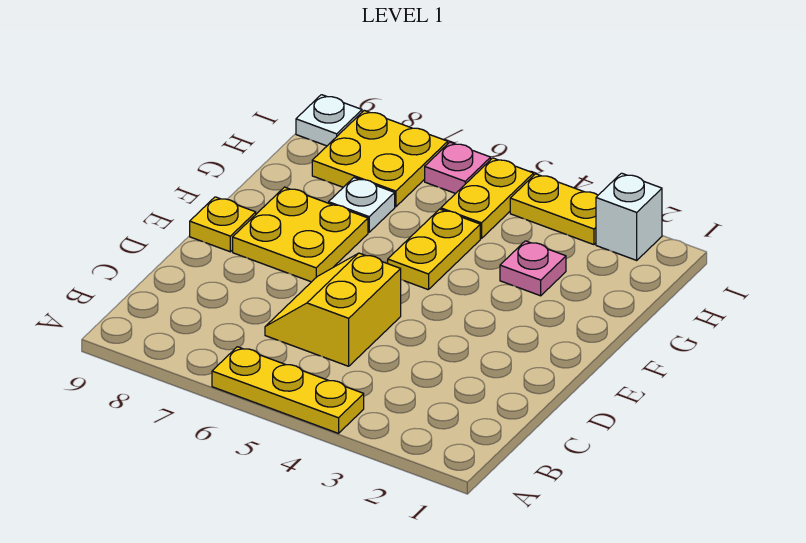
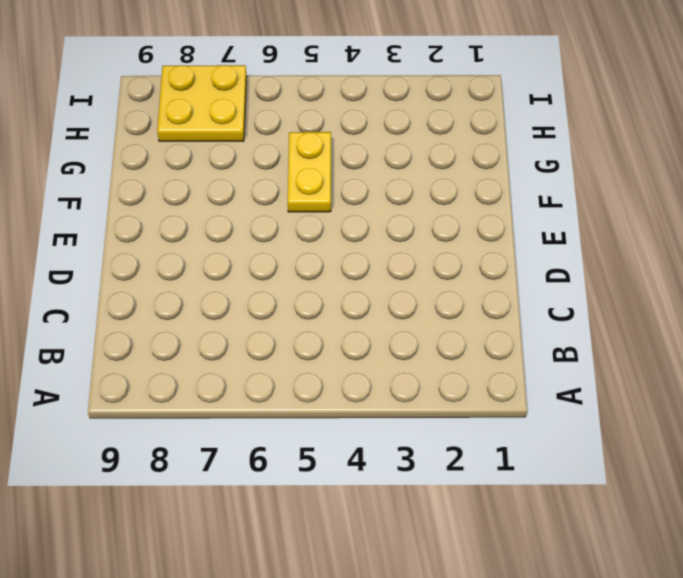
none -> yellow 1x3 plate [212,347,364,433]
none -> yellow 2x2 slope [265,253,401,366]
none -> yellow 2x2 plate [233,187,368,282]

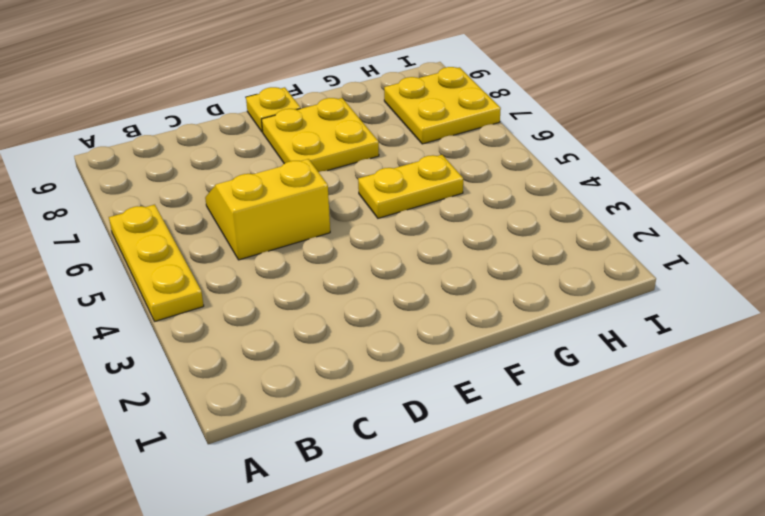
none -> pink 1x1 plate [500,241,566,296]
none -> white 1x1 plate [329,178,395,232]
none -> yellow 1x2 plate [441,158,534,238]

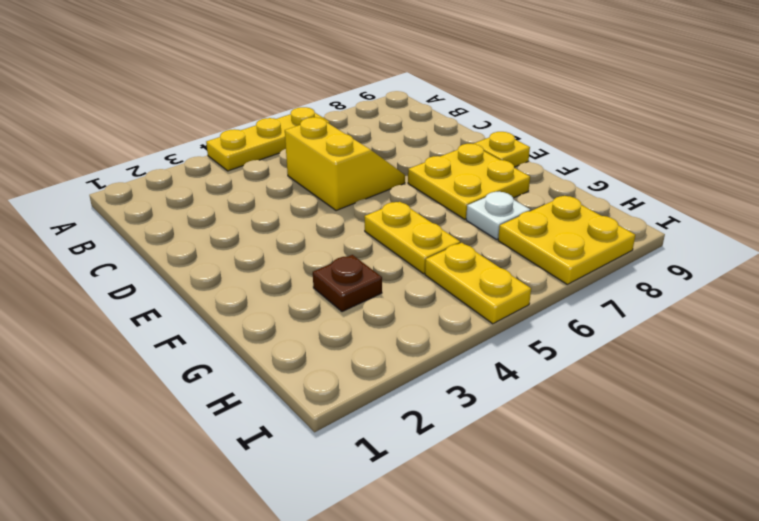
brown 1x1 plate [313,255,382,312] -> pink 1x1 plate [500,241,566,296]
none -> white 1x1 brick [596,173,662,260]
none -> yellow 1x2 plate [510,174,598,245]
none -> pink 1x1 plate [425,142,491,194]

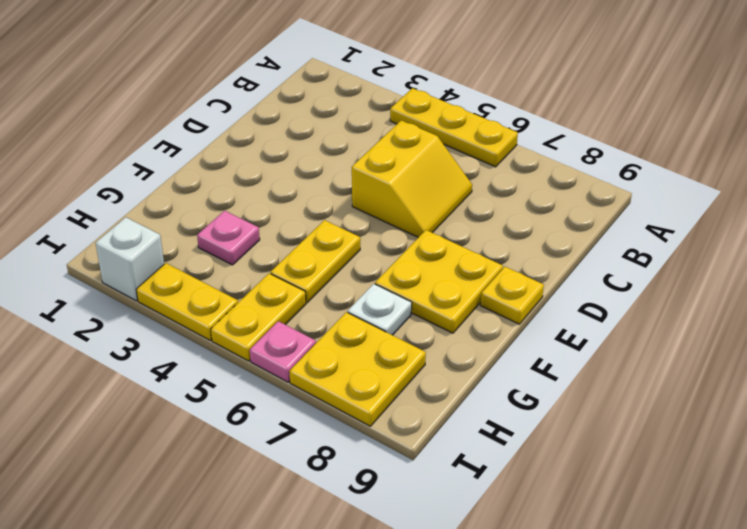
none -> white 1x1 plate [296,95,362,146]

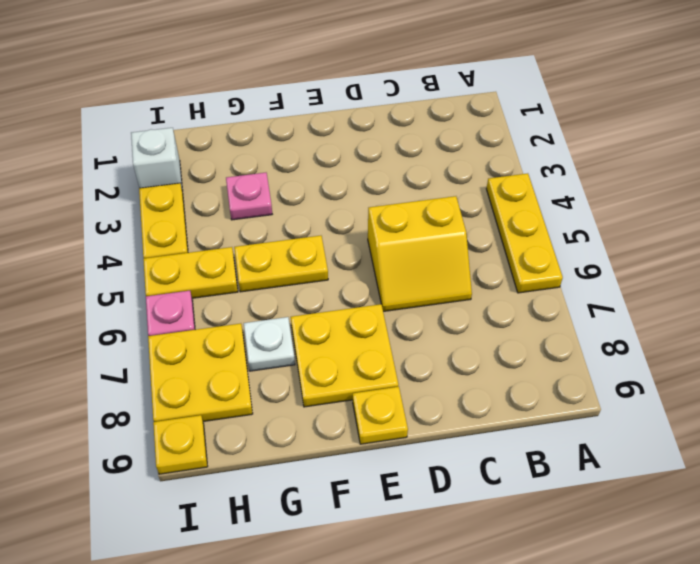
yellow 1x1 plate [153,415,208,474] -> white 1x1 plate [296,95,362,146]

